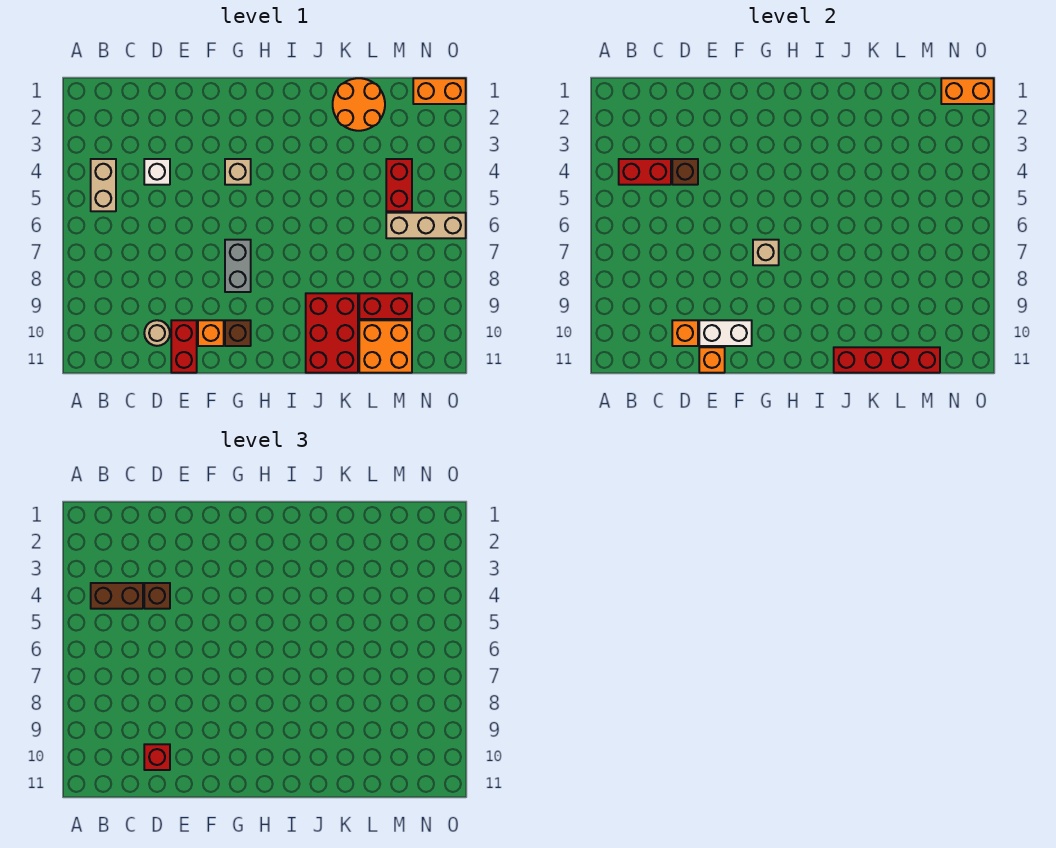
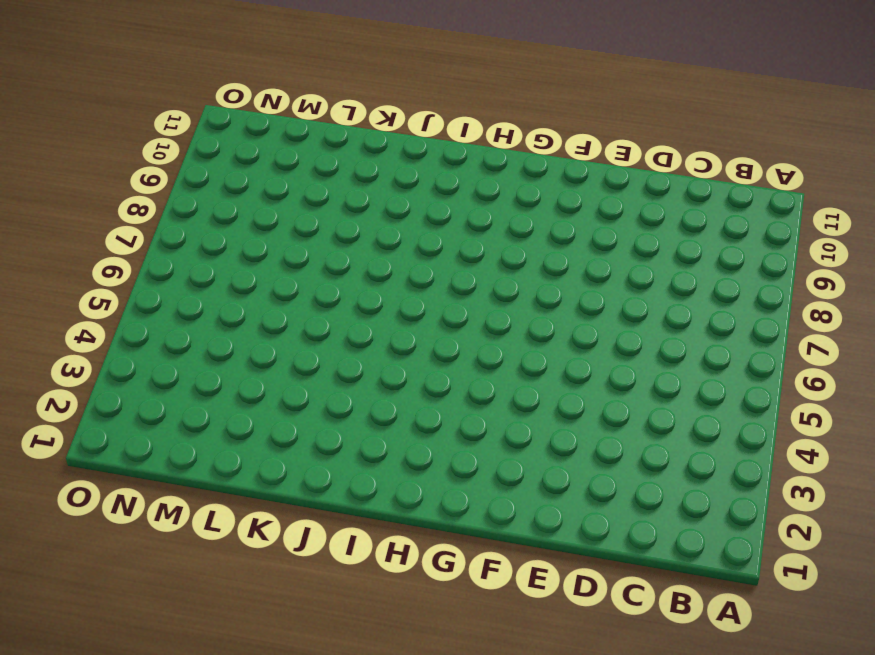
none -> tan 1x2 brick [91,159,116,211]
none -> white 1x1 brick [144,159,170,185]
none -> tan 1x1 round brick [144,320,170,346]

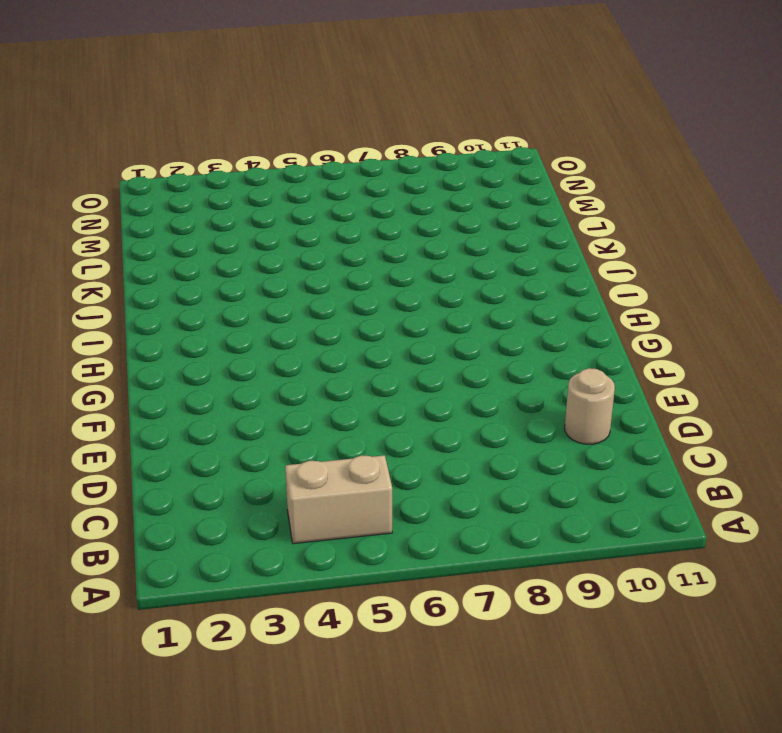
none -> white 1x1 brick [144,159,170,185]
none -> red 1x2 brick [171,320,197,373]
none -> orange 1x1 brick [198,320,224,346]

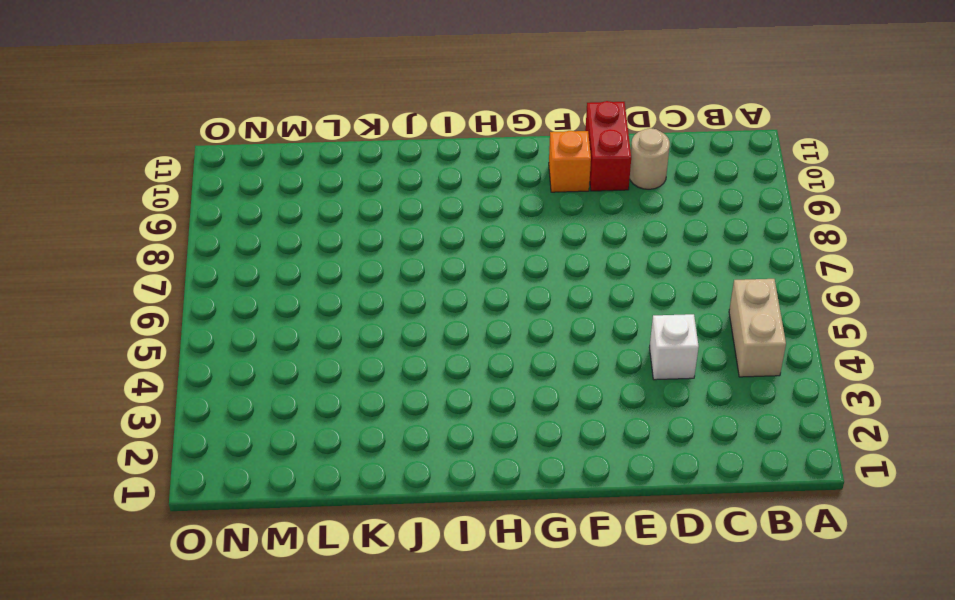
none -> tan 1x1 brick [225,159,251,185]
none -> grey 1x2 brick [225,240,251,292]
none -> brown 1x1 brick [225,320,251,346]

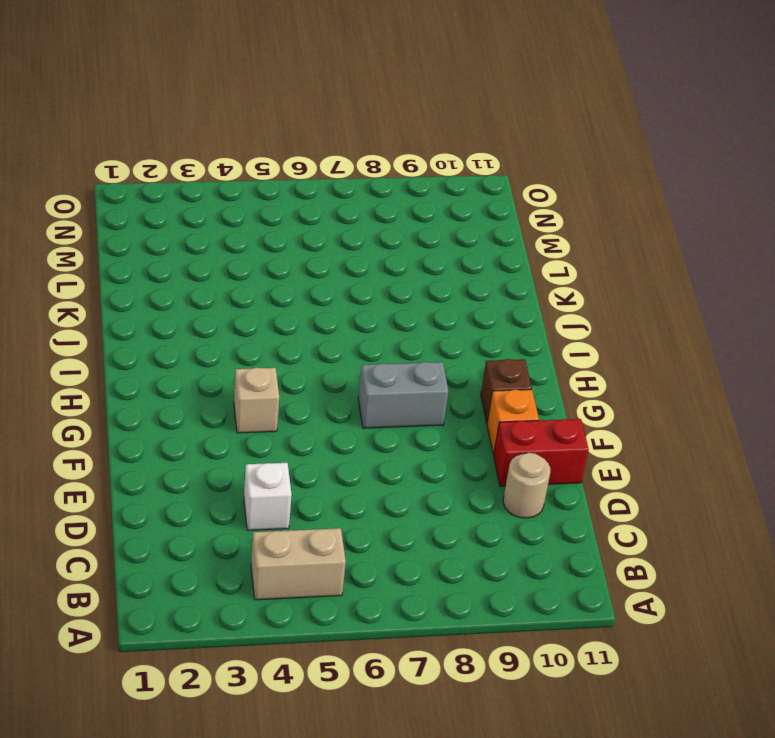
none -> red 2x3 brick [306,293,358,373]
none -> orange 2x2 round brick [333,78,385,131]
none -> red 1x2 brick [359,293,412,319]

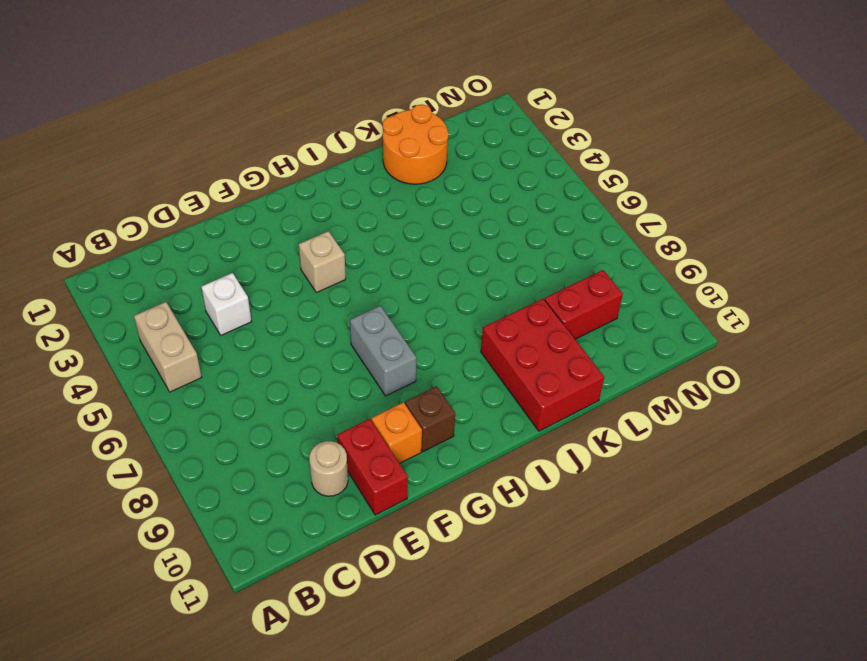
none -> orange 2x2 brick [359,320,412,373]
none -> red 1x2 brick [386,159,412,211]
none -> tan 1x3 brick [386,213,466,238]

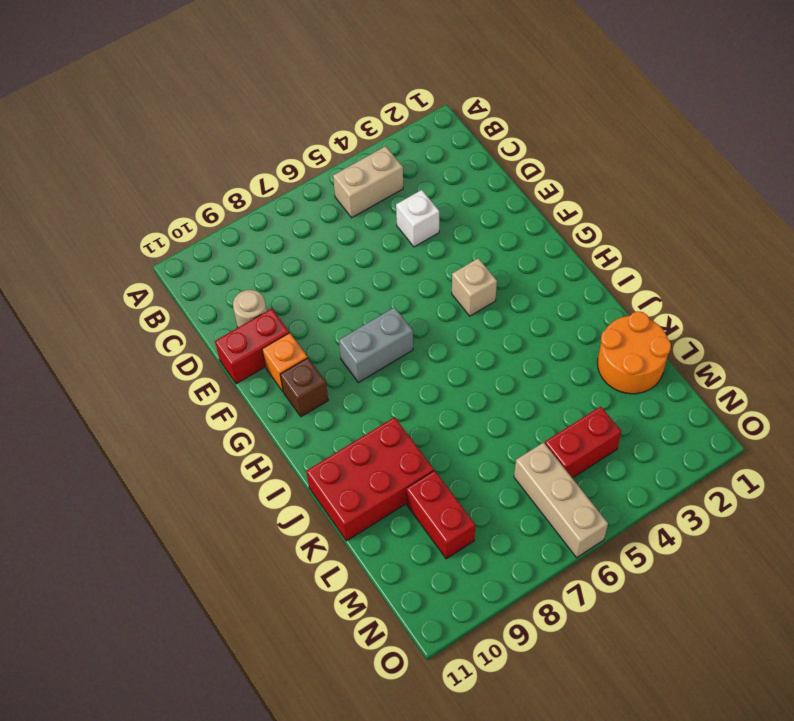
none -> orange 2x2 brick [359,320,412,373]
none -> orange 1x2 brick [413,78,466,104]
none -> red 1x2 brick [619,159,671,185]

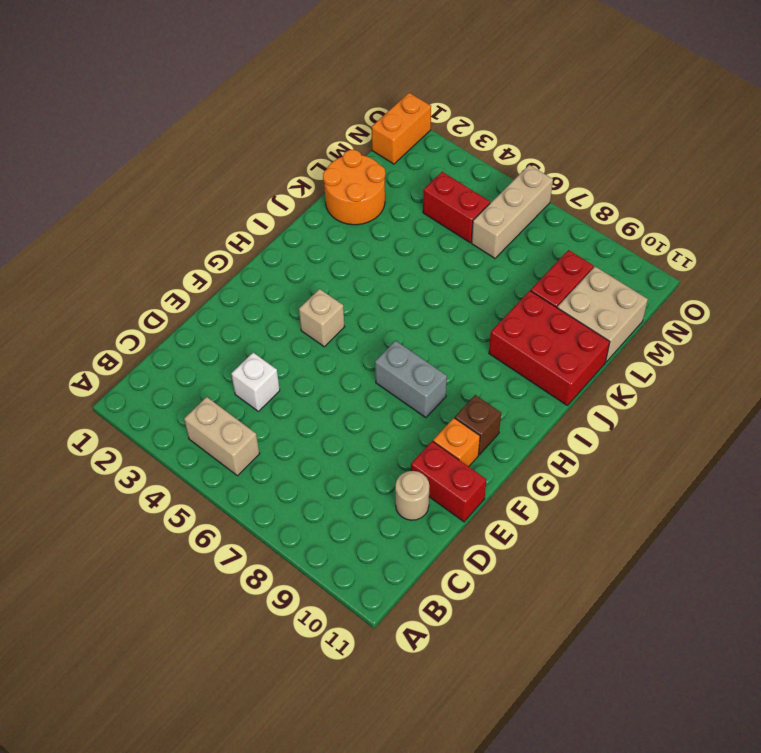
tan 2x2 brick [557,267,648,362] -> orange 2x2 brick [359,320,412,373]
none -> red 1x2 brick [619,159,671,185]
none -> brown 1x1 brick [672,159,698,185]
none -> orange 1x1 brick [672,320,698,346]

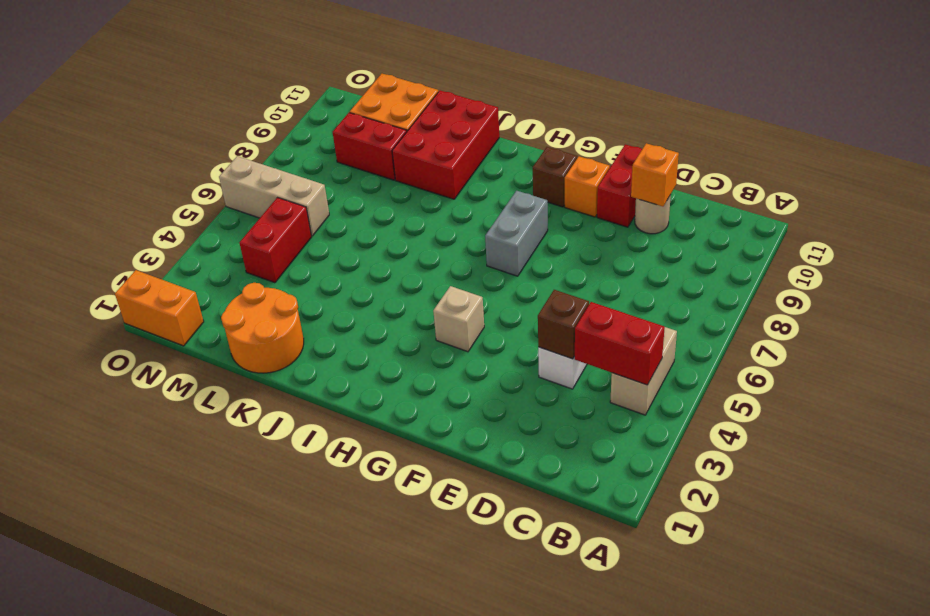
none -> white 1x2 brick [699,320,752,346]
none -> orange 1x1 brick [699,347,725,373]
none -> tan 1x1 brick [753,240,779,265]

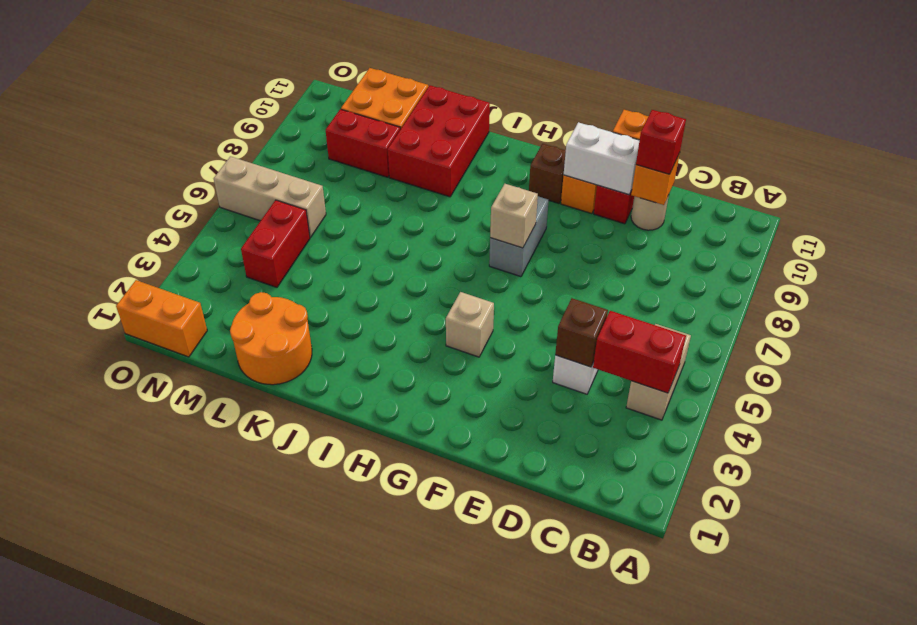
none -> red 1x4 brick [834,347,940,373]
none -> orange 1x2 brick [941,78,994,104]
none -> brown 1x2 brick [91,583,143,609]

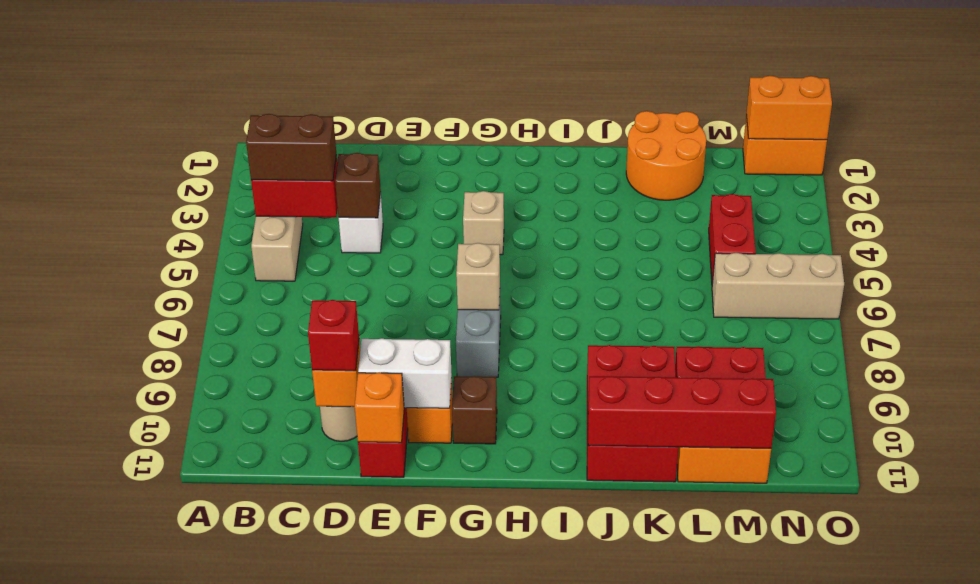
none -> brown 1x1 brick [144,583,170,609]

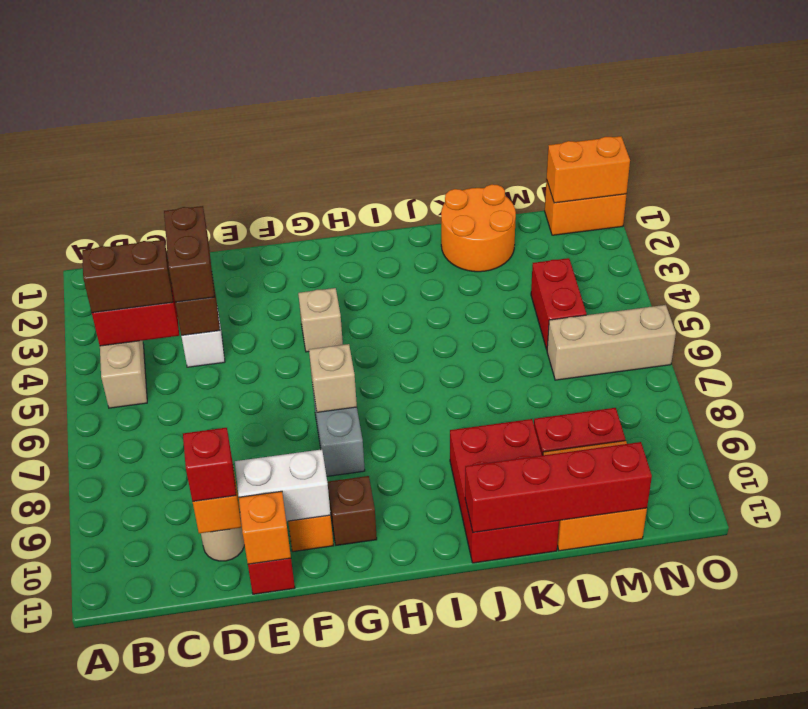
brown 1x2 brick [164,206,215,302] -> brown 1x1 brick [144,583,170,609]

